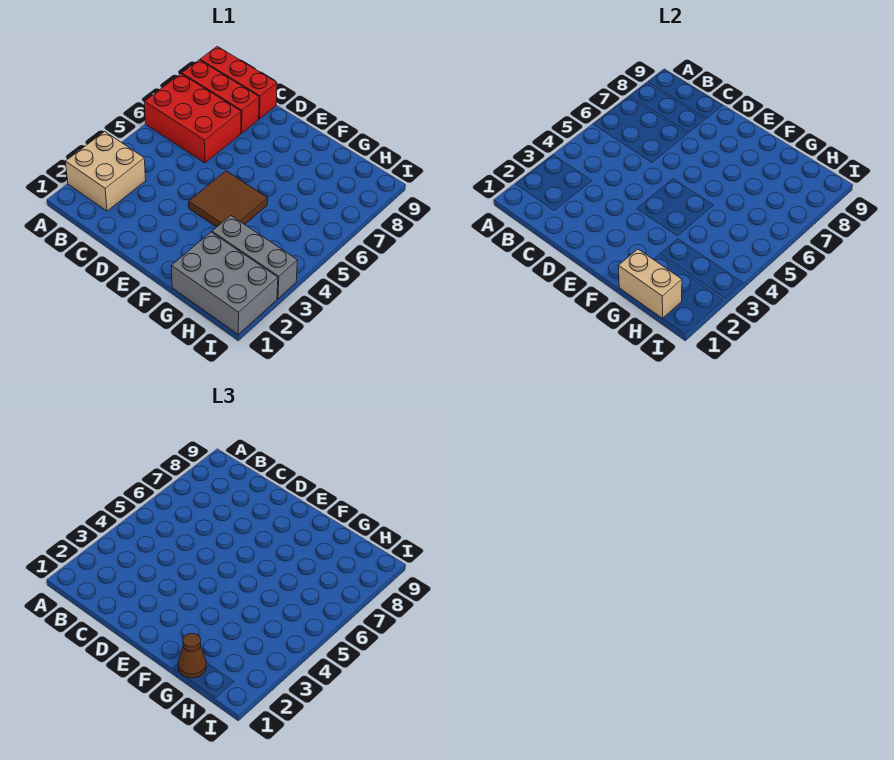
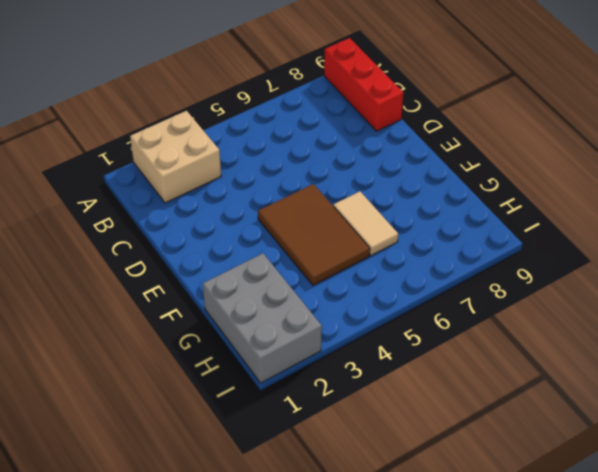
brown 2x3 tile [258,184,370,285] -> brown 2x2 tile [189,171,268,227]
tan 1x2 tile [333,191,398,256] -> none
none -> red 2x3 brick [144,74,241,163]
none -> red 1x3 brick [182,60,259,133]

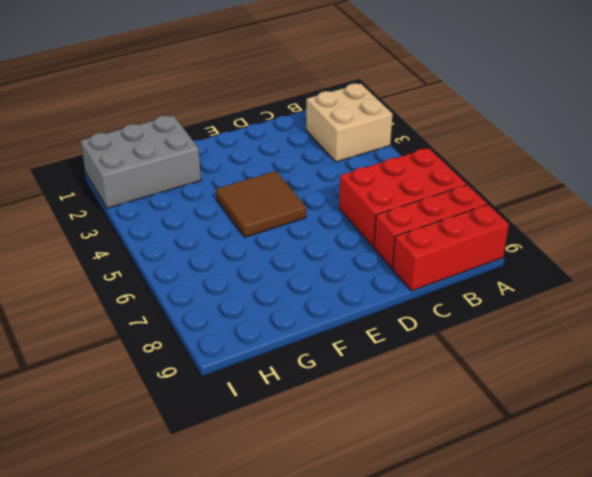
none -> grey 1x3 brick [212,216,298,299]
none -> tan 1x2 brick [618,249,682,318]

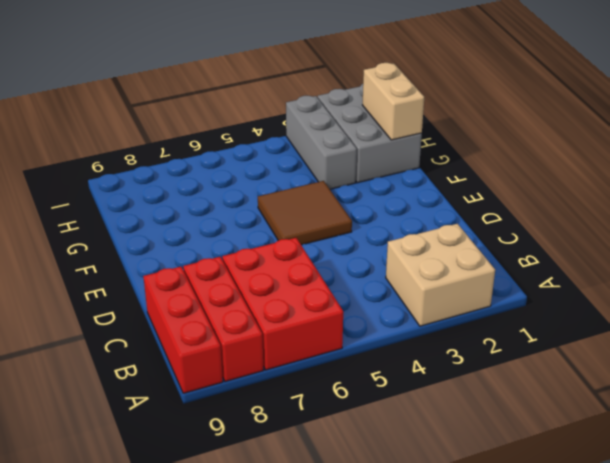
none -> brown 1x1 cone [178,634,206,678]

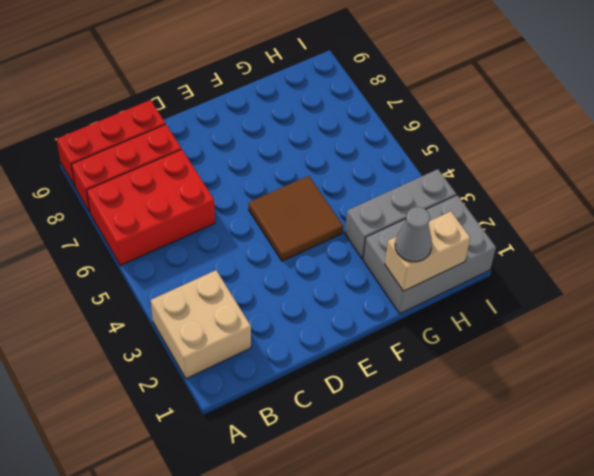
grey 1x1 cone [395,207,432,262] -> brown 1x1 cone [178,634,206,678]

